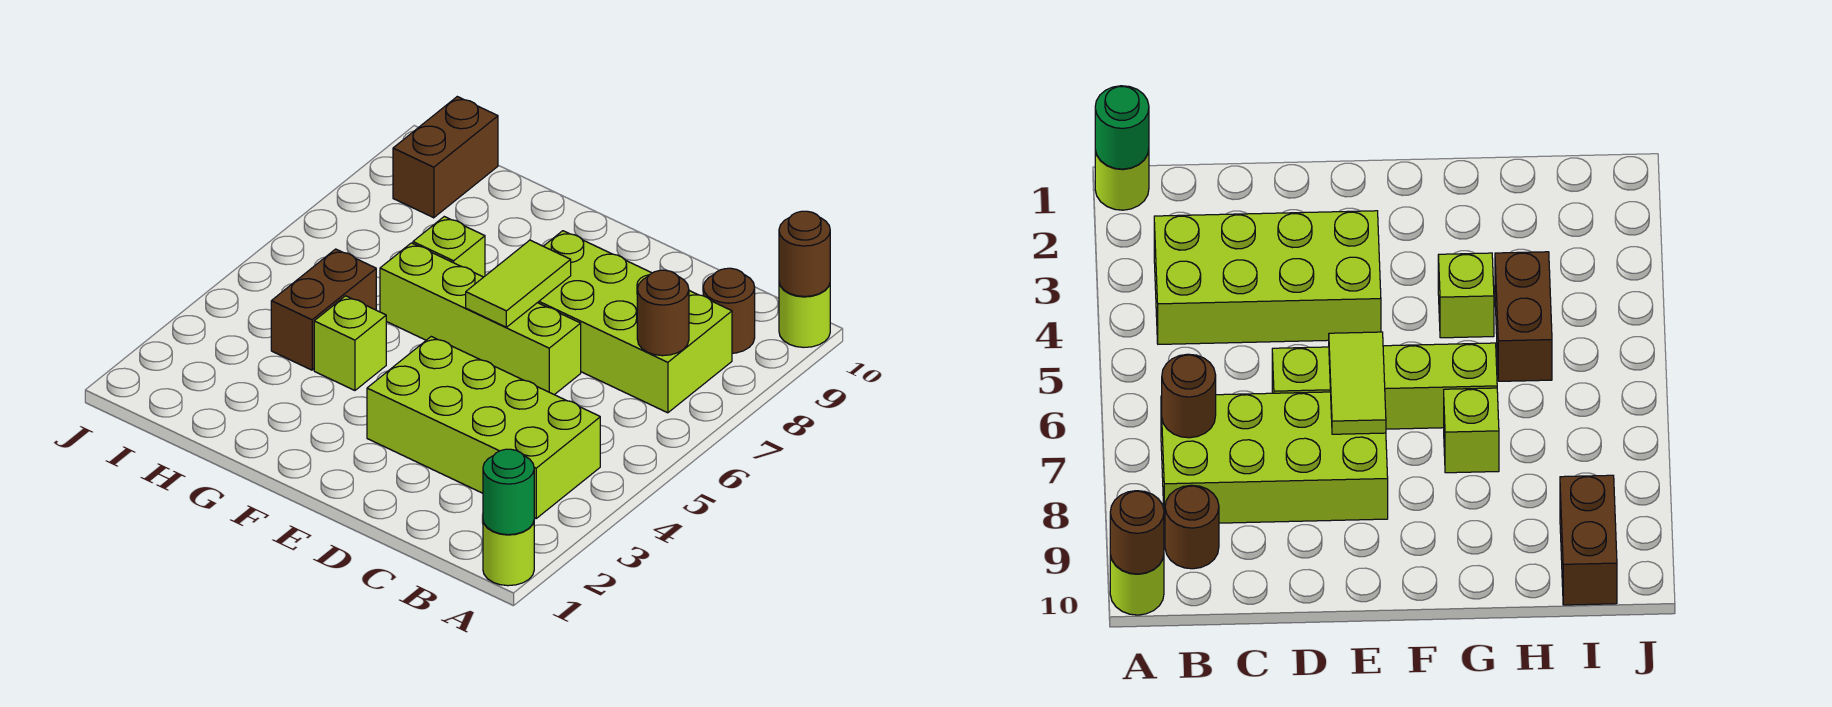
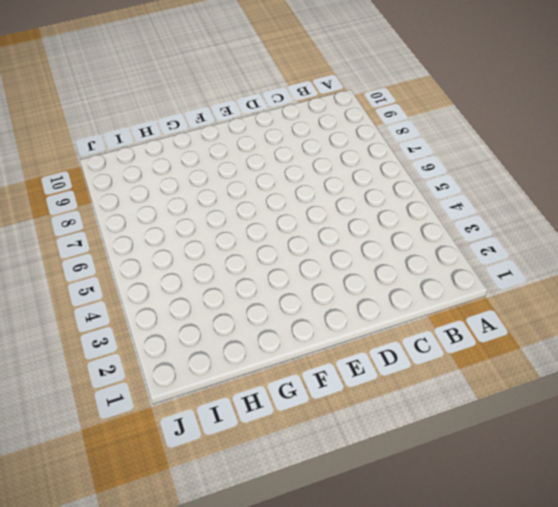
none -> lime 1x1 round brick [483,522,534,586]
none -> lime 1x1 round brick [779,283,830,347]
none -> lime 2x4 brick [367,337,600,518]

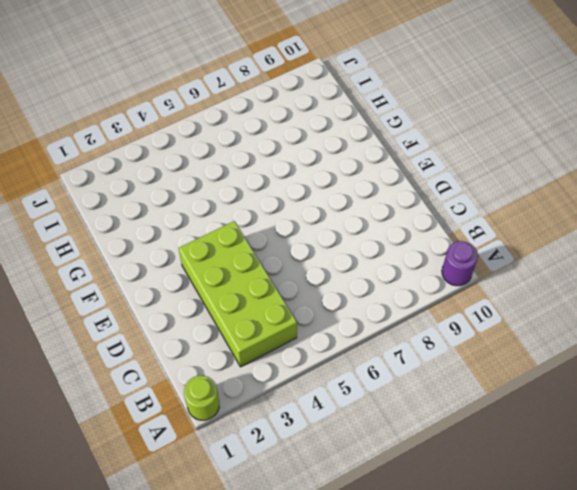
purple 1x1 round brick [442,241,478,286] -> lime 1x1 round brick [779,283,830,347]
none -> lime 2x4 brick [538,231,732,413]
none -> brown 1x1 round brick [703,268,755,353]
none -> lime 1x4 brick [380,243,581,395]

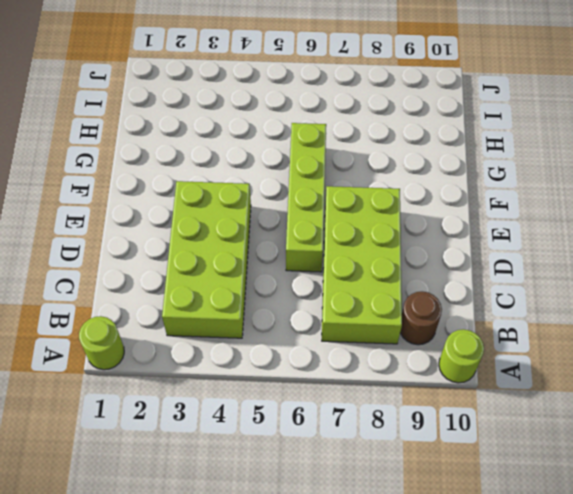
none -> lime 1x1 brick [314,296,386,390]
none -> lime 1x1 brick [413,217,485,277]
none -> brown 1x2 brick [271,249,376,370]

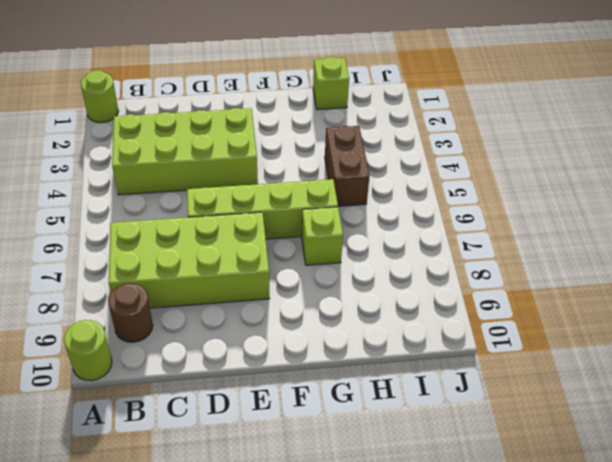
lime 1x1 brick [313,57,349,110] -> lime 1x1 brick moved to [314,296,386,390]
none -> brown 1x2 brick [393,97,498,218]
none -> green 1x1 round brick [483,449,534,535]
none -> brown 1x1 round brick [779,211,830,297]

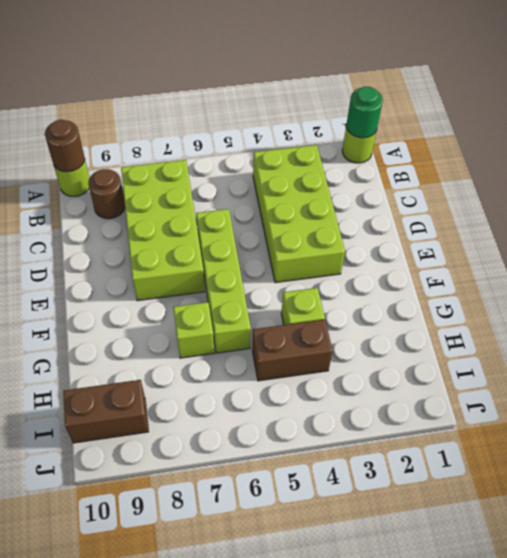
none -> brown 1x1 round brick [637,270,689,356]
none -> lime 1x2 tile [466,240,571,327]

